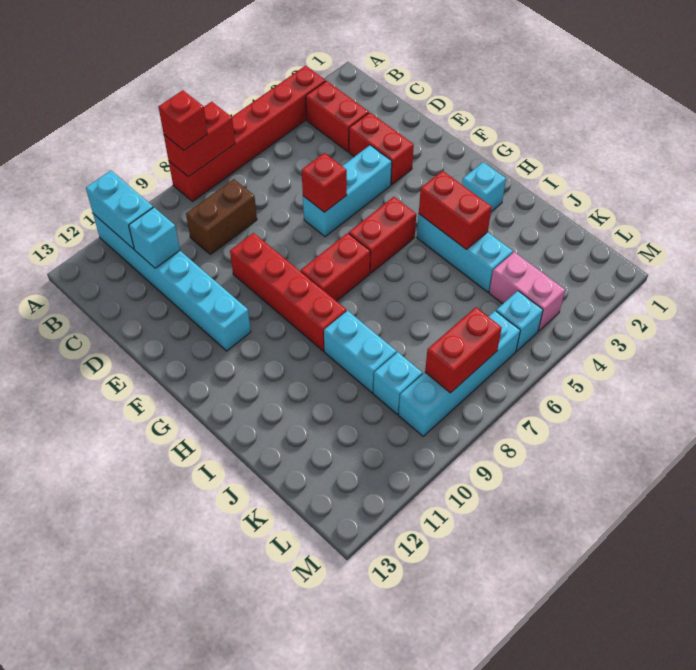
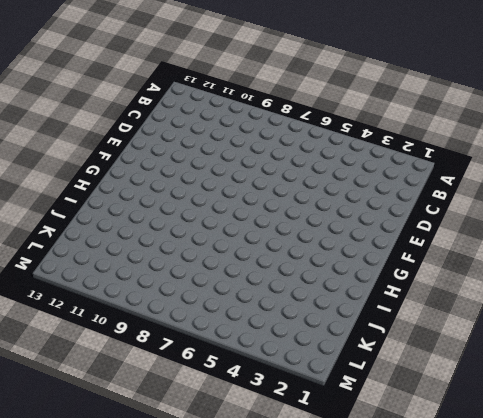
none -> red 1x6 brick [169,66,326,201]
none -> cyan 1x6 brick [93,214,251,351]
none -> red 1x2 brick [306,81,369,152]

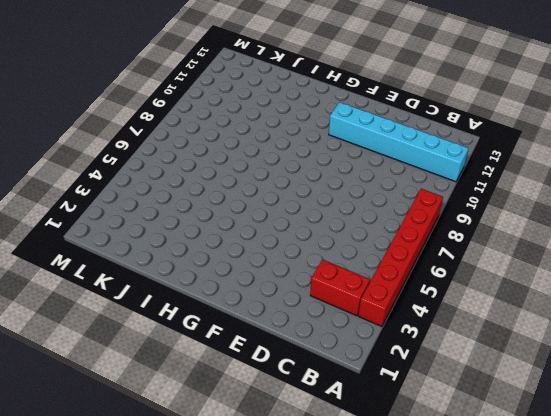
none -> brown 1x2 brick [186,179,257,255]
none -> red 1x2 brick [349,112,414,185]
none -> cyan 1x3 brick [303,145,392,237]

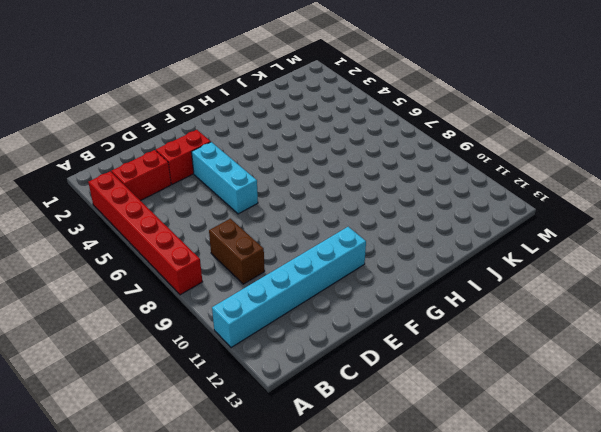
none -> red 1x4 brick [230,233,346,351]
none -> red 1x2 brick [349,197,416,273]
none -> red 1x2 brick [301,233,370,301]

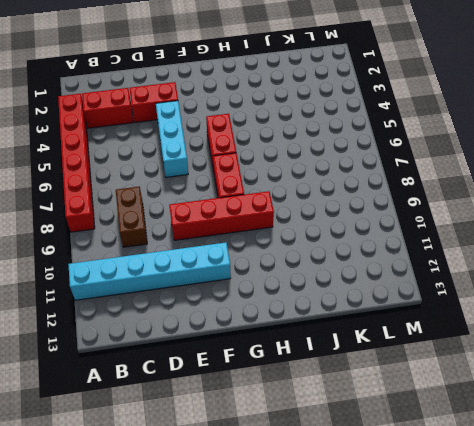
none -> cyan 1x1 brick [462,162,506,212]
none -> cyan 1x3 brick [417,214,513,292]
none -> cyan 1x2 brick [324,311,397,393]

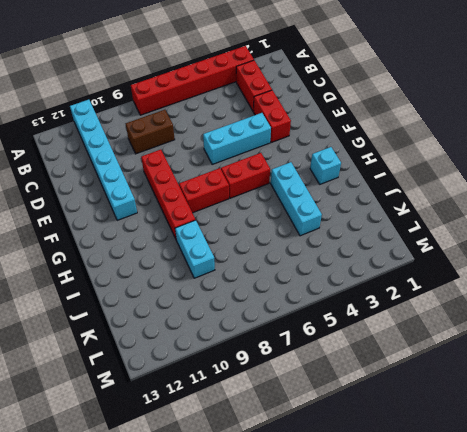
none -> pink 1x2 brick [489,252,565,331]
none -> cyan 1x1 brick [373,352,422,414]
none -> cyan 1x1 brick [496,291,543,351]

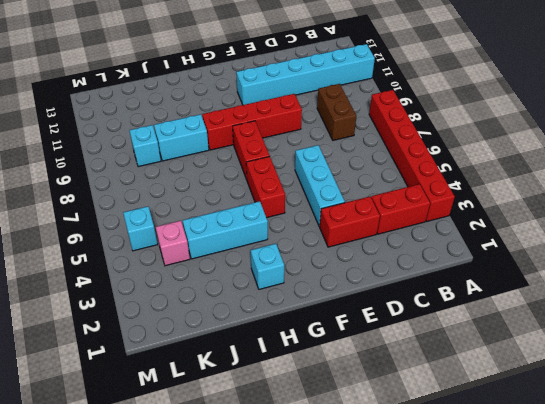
pink 1x1 brick [156,221,190,266] -> pink 1x2 brick [489,252,565,331]
none -> cyan 1x4 brick [399,311,520,436]
none -> red 1x2 brick [164,102,235,177]
none -> cyan 1x2 brick [86,171,153,249]

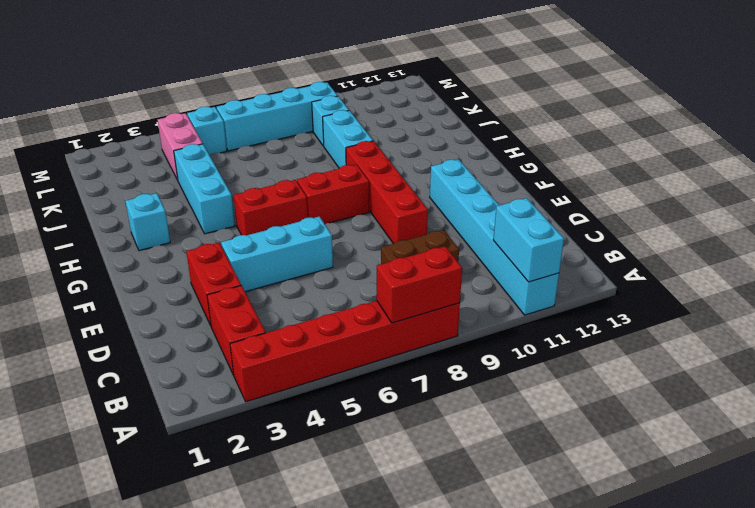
none -> cyan 1x1 brick [129,207,180,268]
none -> red 1x1 brick [302,153,347,212]
none -> red 1x2 brick [419,171,492,249]

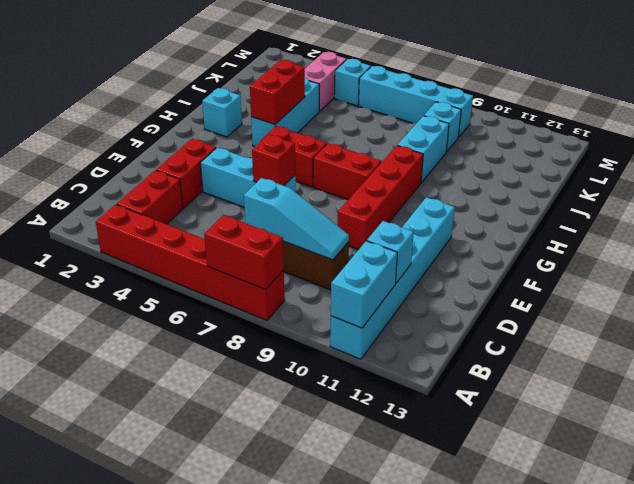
cyan 1x3 slope [244,178,349,260] -> none
none -> red 1x2 brick [425,307,502,393]
none -> red 1x1 brick [159,90,208,150]

